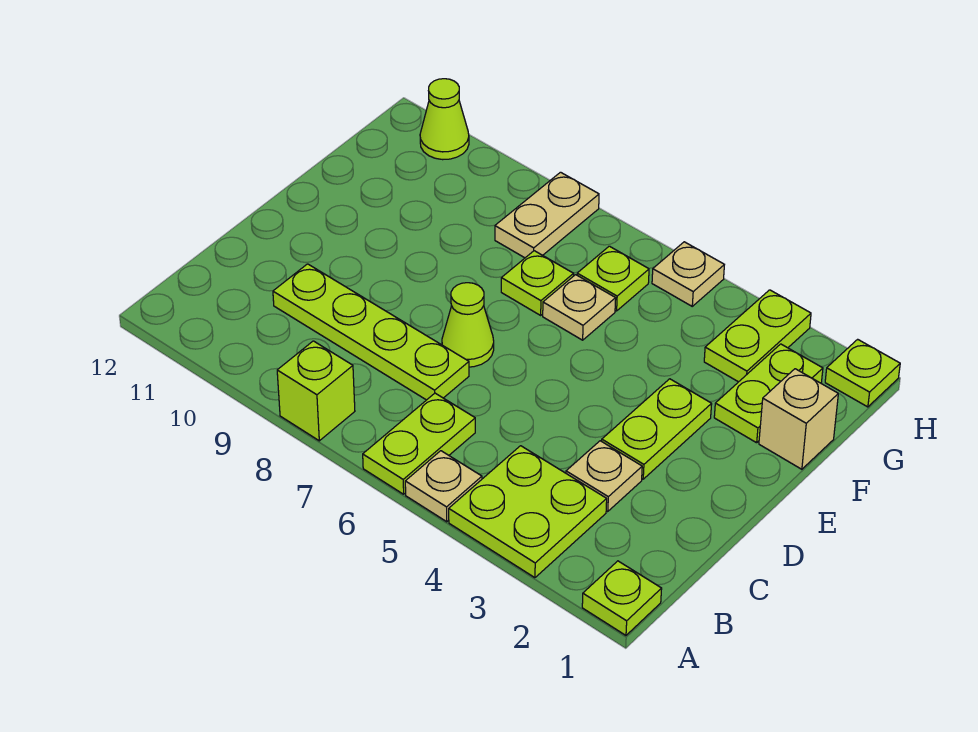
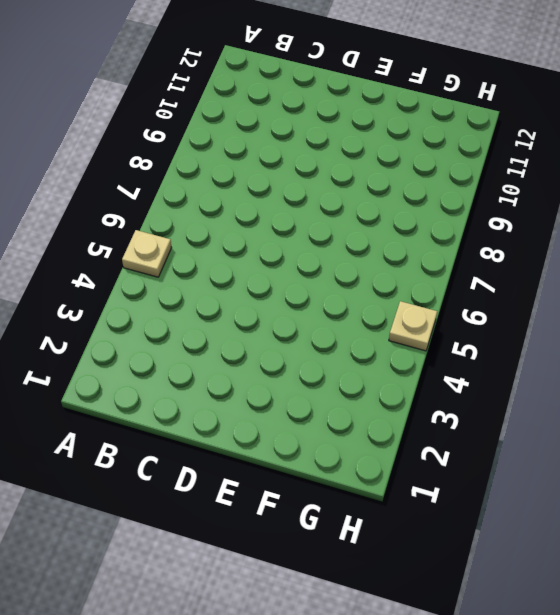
none -> lime 1x1 plate [582,561,662,635]
none -> lime 2x2 plate [449,446,607,578]
none -> lime 1x2 plate [363,393,475,494]

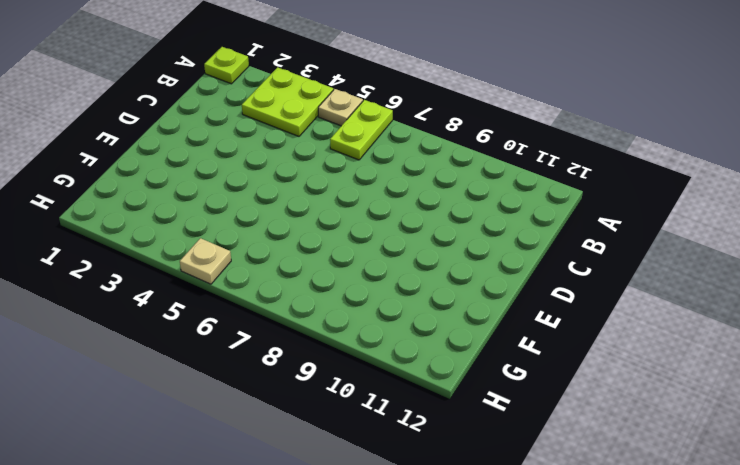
none -> lime 1x1 brick [277,341,355,441]
none -> tan 1x1 plate [566,441,642,512]
none -> lime 1x4 plate [273,264,469,400]

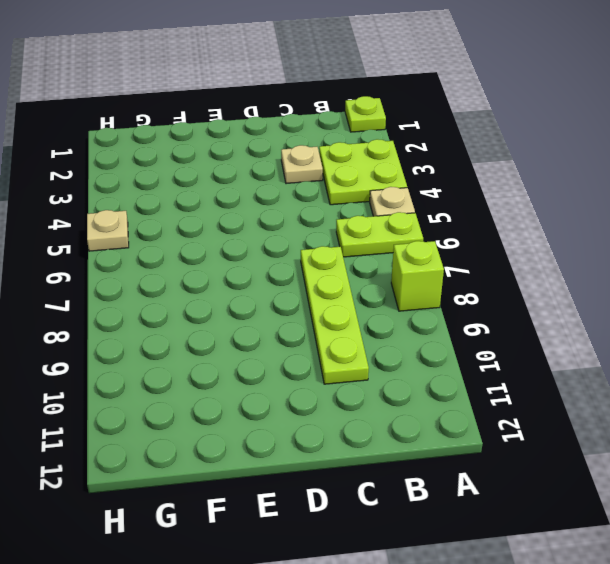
none -> lime 1x2 plate [602,379,712,479]
none -> lime 1x1 cone [442,283,494,367]
none -> tan 1x1 brick [759,369,838,469]

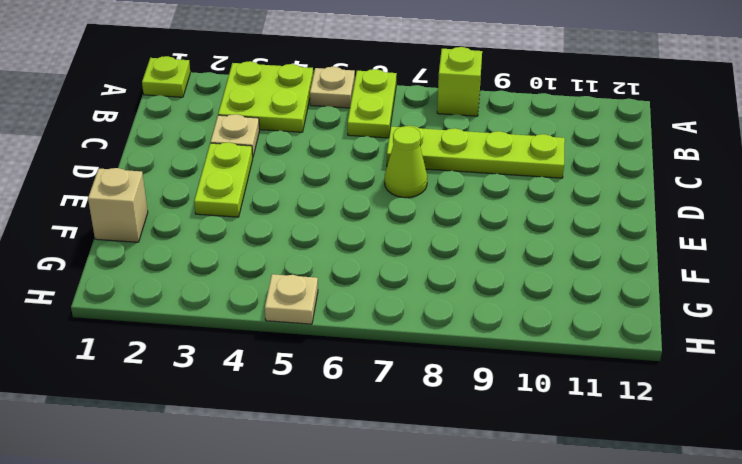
none -> lime 1x2 plate [714,344,823,443]
none -> tan 1x1 plate [543,275,616,340]
none -> lime 1x1 plate [501,251,574,315]

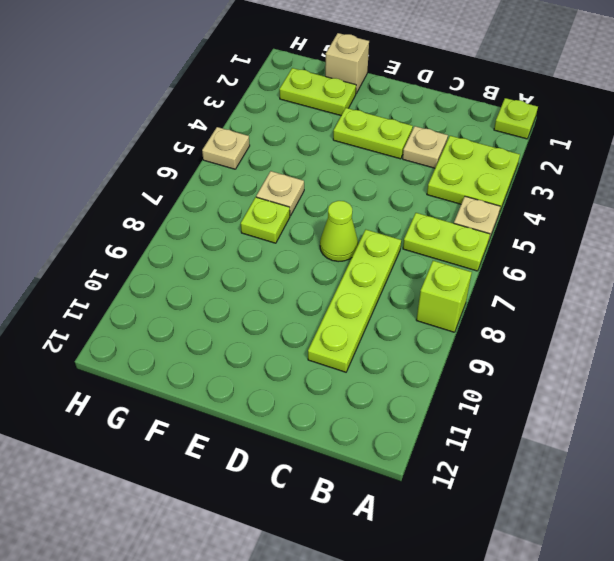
none -> lime 1x2 plate [704,290,811,382]
none -> lime 1x1 plate [577,246,649,311]
none -> tan 1x2 plate [495,172,599,258]

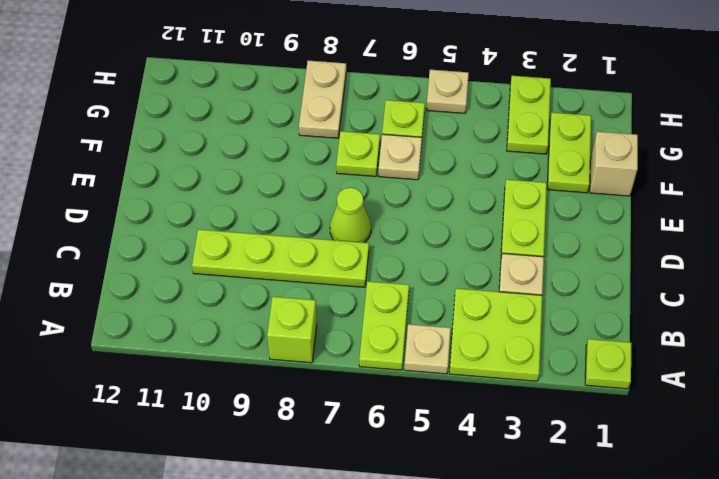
none -> lime 1x1 plate [825,339,900,407]
none -> lime 1x1 cone [420,79,469,160]

